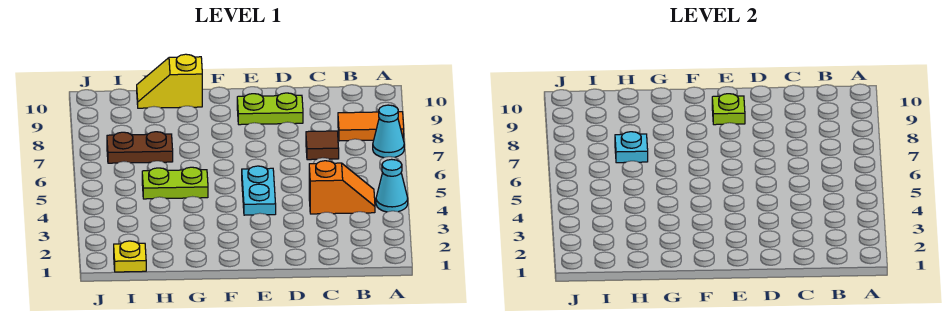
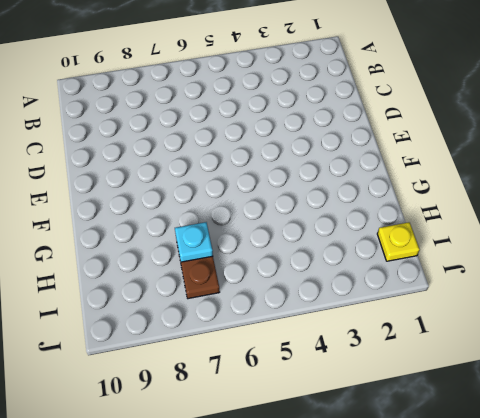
none -> cyan 1x1 cone [376,159,408,212]
none -> cyan 1x1 cone [373,105,404,158]
none -> orange 1x2 tile [338,112,404,141]

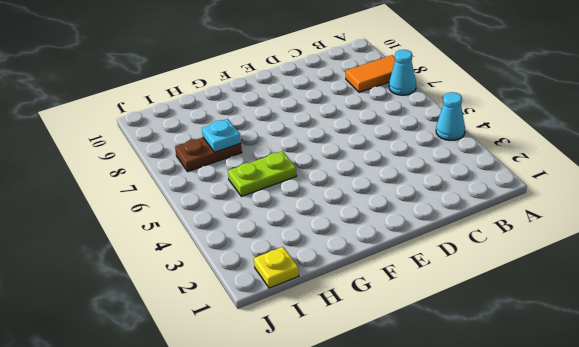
none -> orange 1x2 slope [309,161,375,214]
none -> brown 1x1 tile [306,131,339,160]
none -> lime 1x2 plate [237,93,303,125]

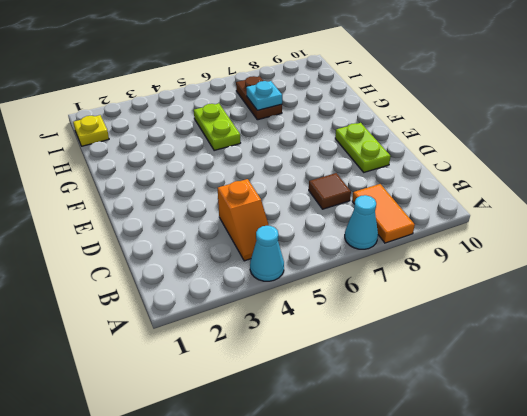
none -> cyan 1x2 plate [242,166,276,215]
none -> yellow 1x2 slope [137,54,202,108]
none -> lime 1x1 plate [712,94,745,125]

